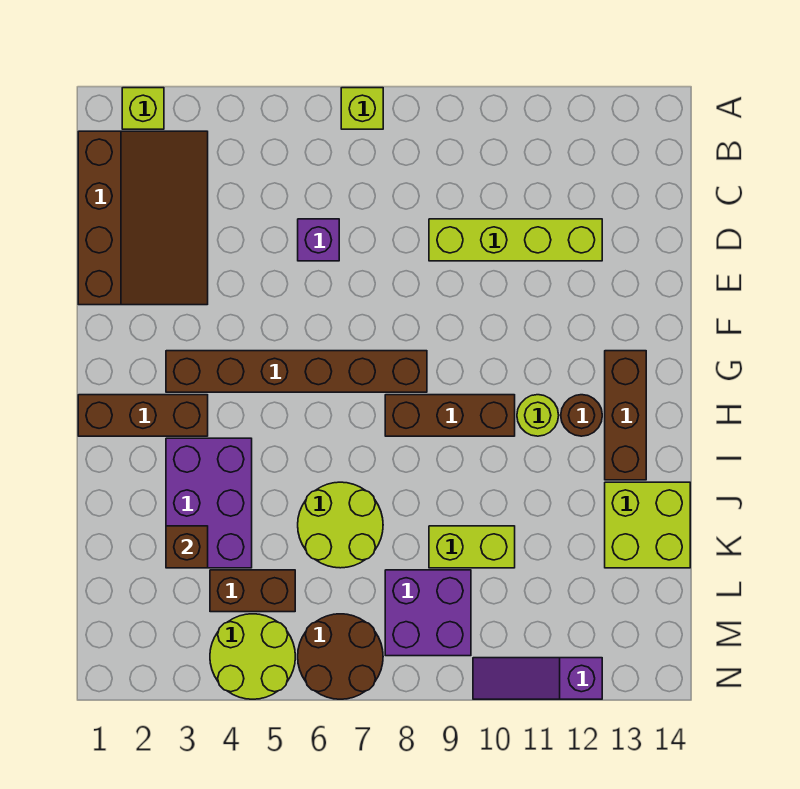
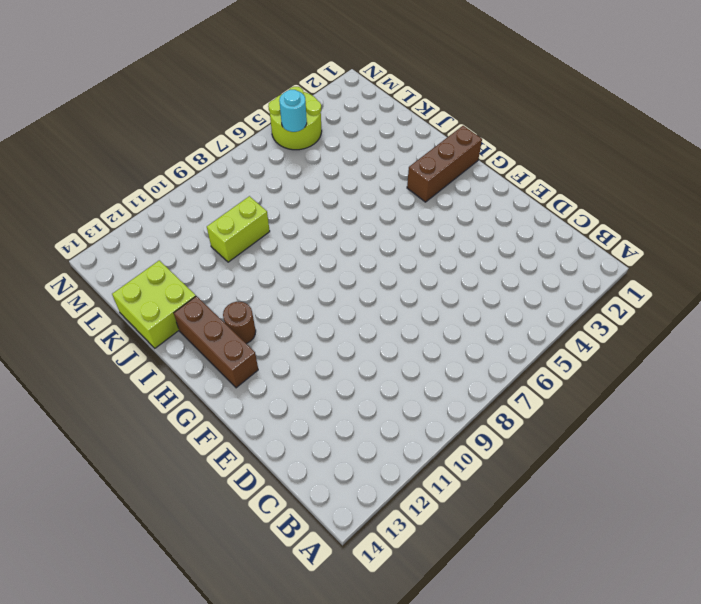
cyan 1x1 round brick [279,90,307,132] -> none
none -> lime 1x1 brick [122,88,164,129]
none -> lime 1x1 brick [341,88,383,129]
none -> brown 3x4 slope [78,131,208,305]

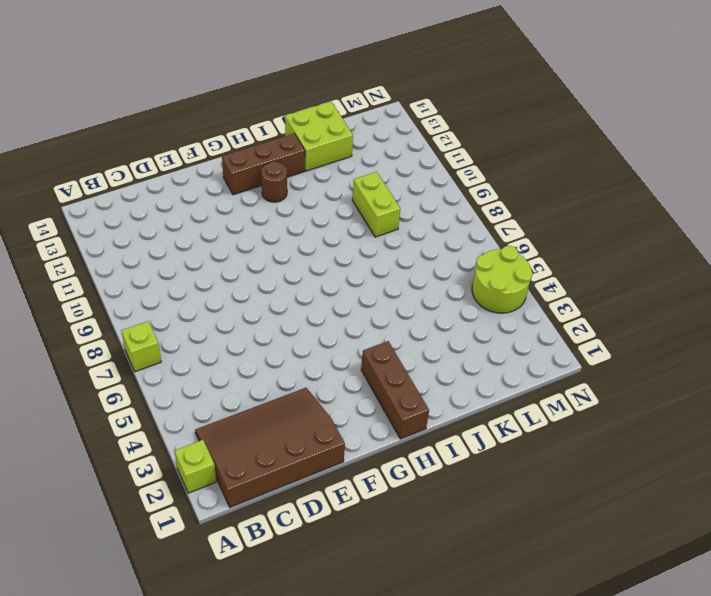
none -> purple 1x1 brick [298,219,339,261]
none -> lime 1x4 brick [429,219,602,261]
none -> brown 1x6 brick [166,351,427,392]

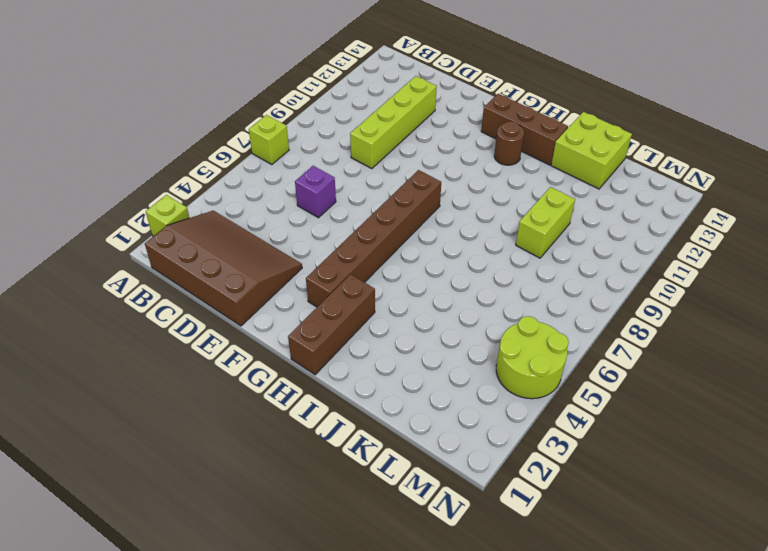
none -> brown 1x3 brick [385,395,515,436]
none -> lime 1x1 round brick [517,395,559,436]
none -> purple 2x3 brick [166,438,252,568]

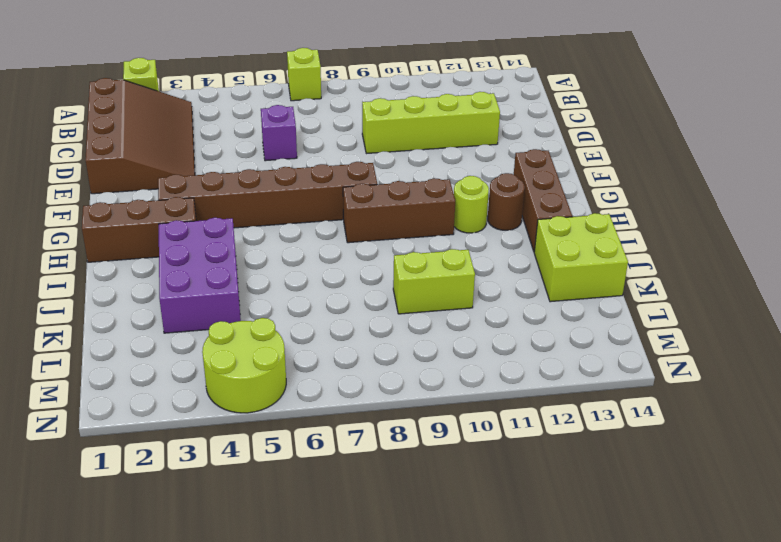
none -> lime 2x2 round brick [298,482,383,568]
none -> brown 1x2 brick [210,570,295,612]
none -> purple 2x2 brick [385,570,471,656]

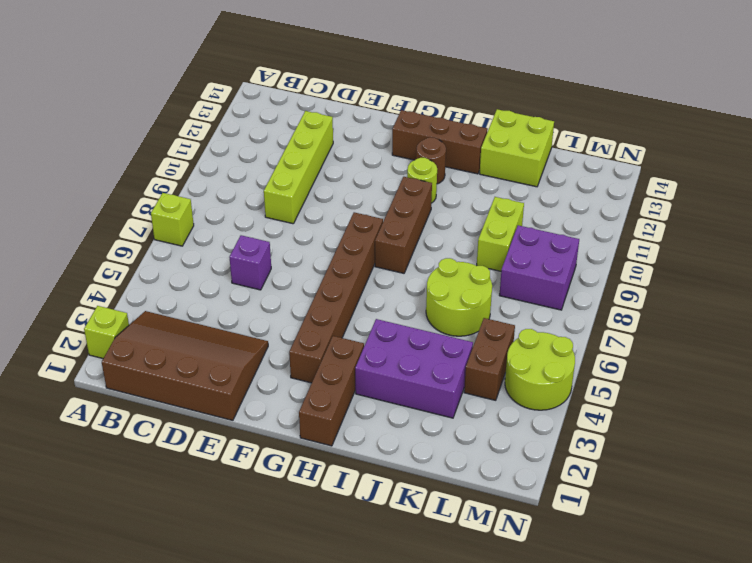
none -> brown 2x2 round brick [298,614,383,699]
none -> purple 1x3 slope [473,658,602,699]
none -> brown 1x1 brick [166,526,208,568]

